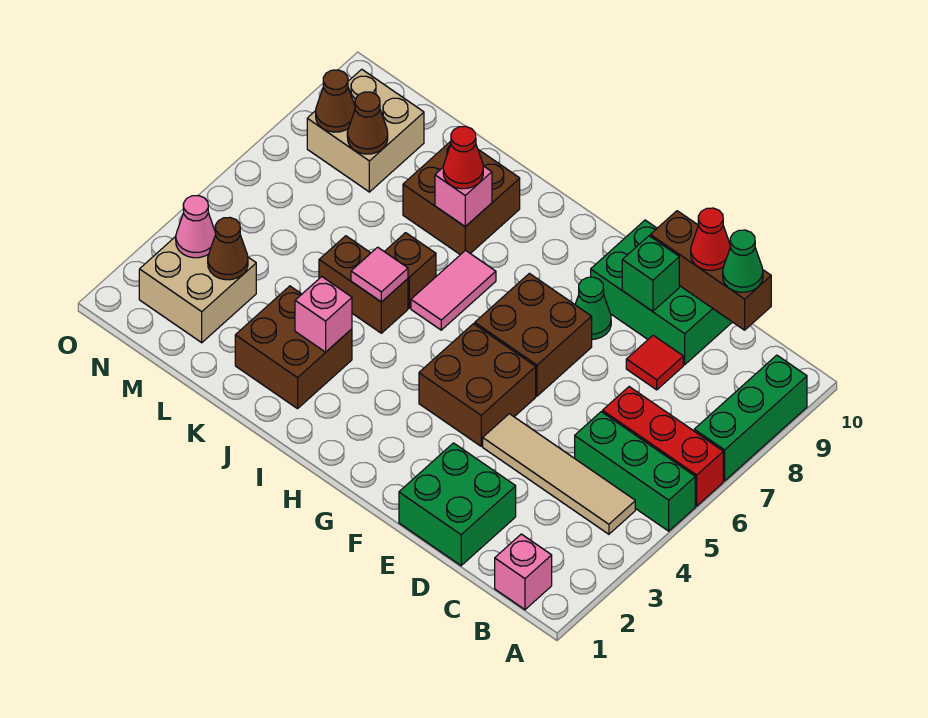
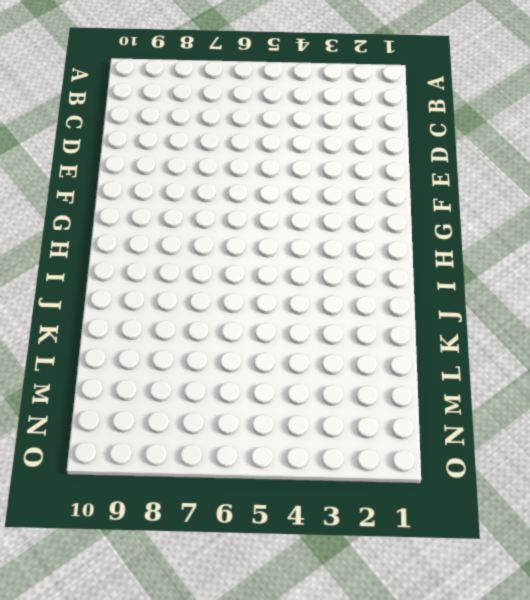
none -> green 1x3 brick [575,412,695,531]
none -> red 1x3 brick [602,387,723,506]
none -> green 1x3 brick [694,355,807,481]
none -> pink 1x1 brick [495,534,552,610]

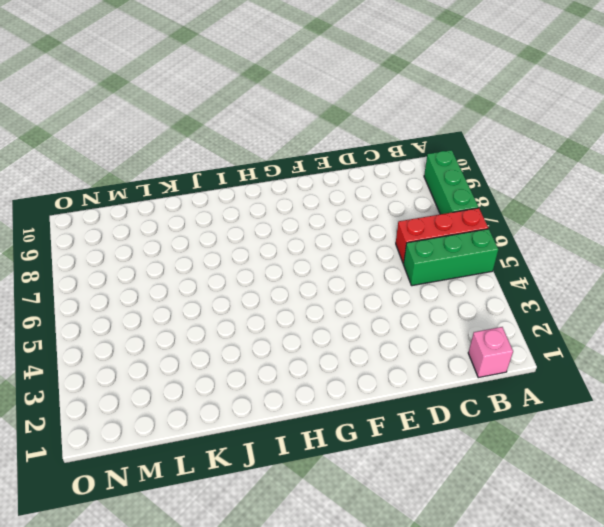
none -> tan 1x4 tile [483,414,635,534]
none -> green 2x2 brick [399,443,516,566]
none -> red 1x1 tile [626,335,683,390]
none -> green 2x3 brick [591,220,732,365]

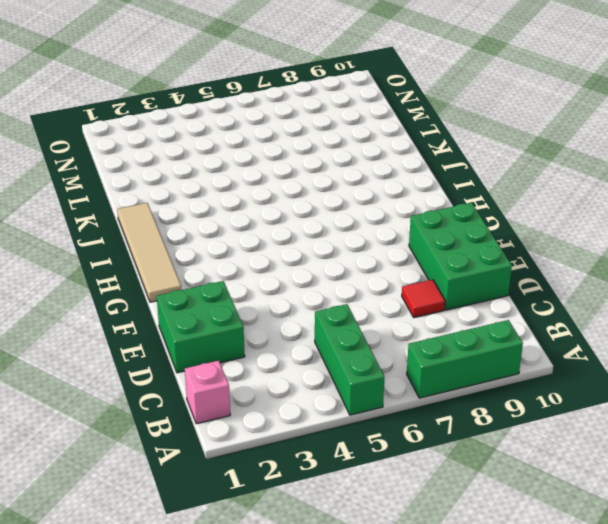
tan 1x4 tile [117,203,181,302] -> tan 1x4 tile moved to [483,414,635,534]
none -> red 1x3 brick [602,387,723,506]
none -> brown 2x2 brick [419,324,536,446]
none -> brown 2x2 brick [475,273,592,396]
none -> green 1x1 cone [575,277,611,339]

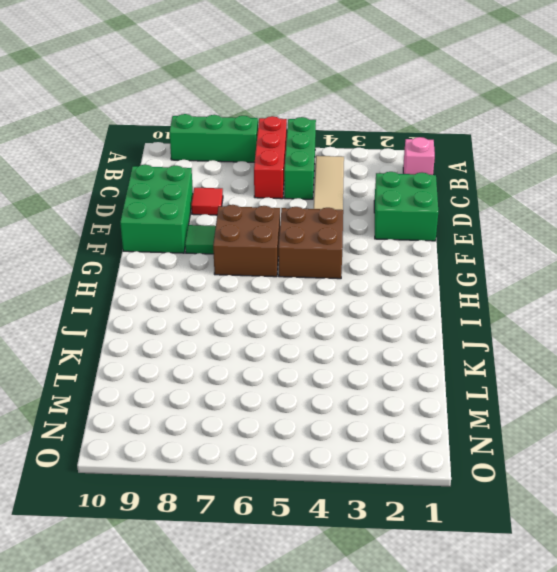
green 1x1 tile [185,225,216,254] -> green 1x1 cone [575,277,611,339]
none -> pink 1x2 tile [411,250,496,330]
none -> brown 2x2 brick [235,286,352,409]
none -> brown 1x2 brick [319,236,408,333]
none -> brown 1x1 brick [384,233,436,308]

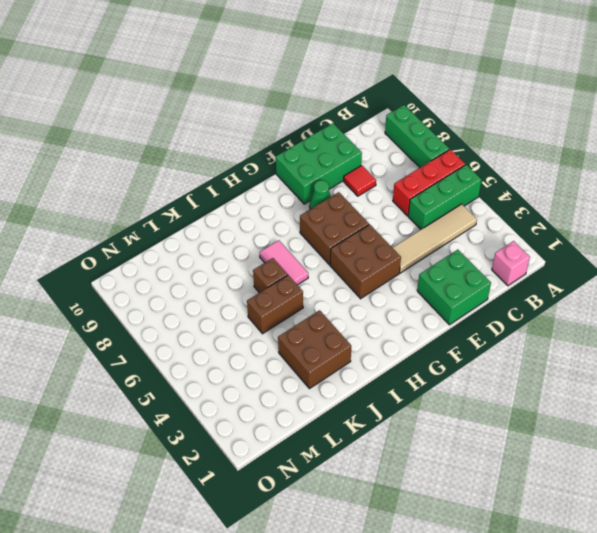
none -> brown 2x2 brick [403,141,520,255]
none -> tan 2x2 brick [139,237,256,343]
none -> tan 2x2 brick [307,69,424,192]
none -> brown 1x3 brick [650,211,771,330]

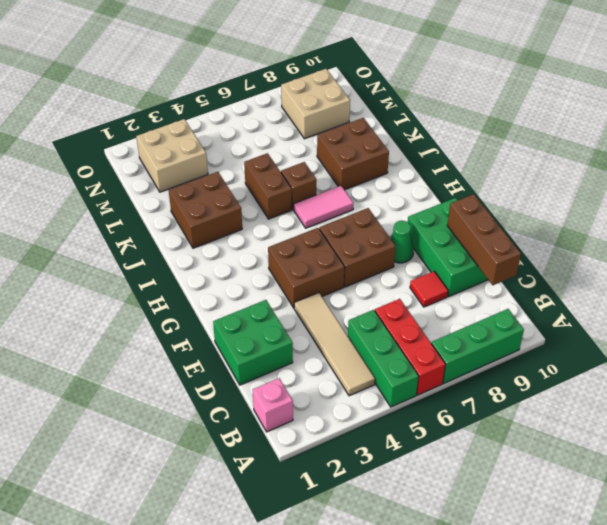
none -> green 1x1 brick [622,236,679,311]
none -> pink 1x1 brick [295,277,352,352]
none -> pink 1x1 tile [351,247,408,302]
none -> pink 1x1 brick [435,166,492,227]

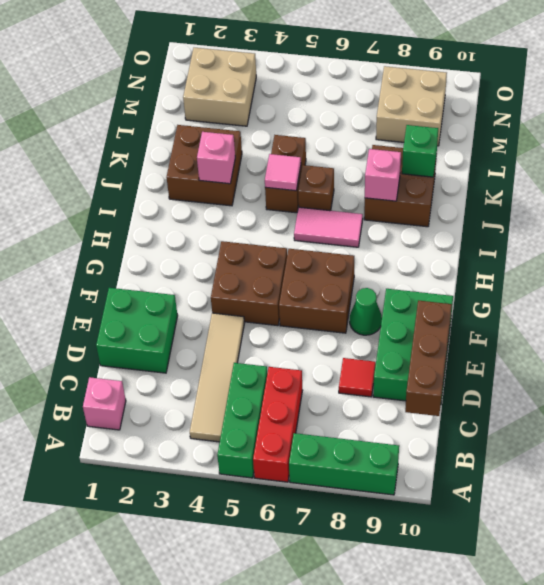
green 1x1 brick [402,125,438,177] -> green 1x1 brick moved to [622,236,679,311]
none -> brown 1x1 cone [208,218,248,280]
none -> brown 1x1 cone [347,92,388,154]
none -> pink 1x1 cone [176,196,216,258]
none -> brown 1x1 cone [316,70,355,132]

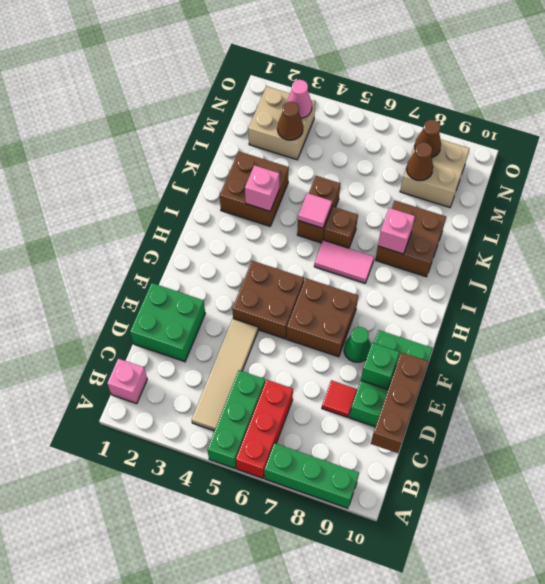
none -> green 1x1 cone [723,230,763,292]
none -> red 1x1 cone [691,208,730,270]
none -> red 1x1 cone [443,126,483,189]

